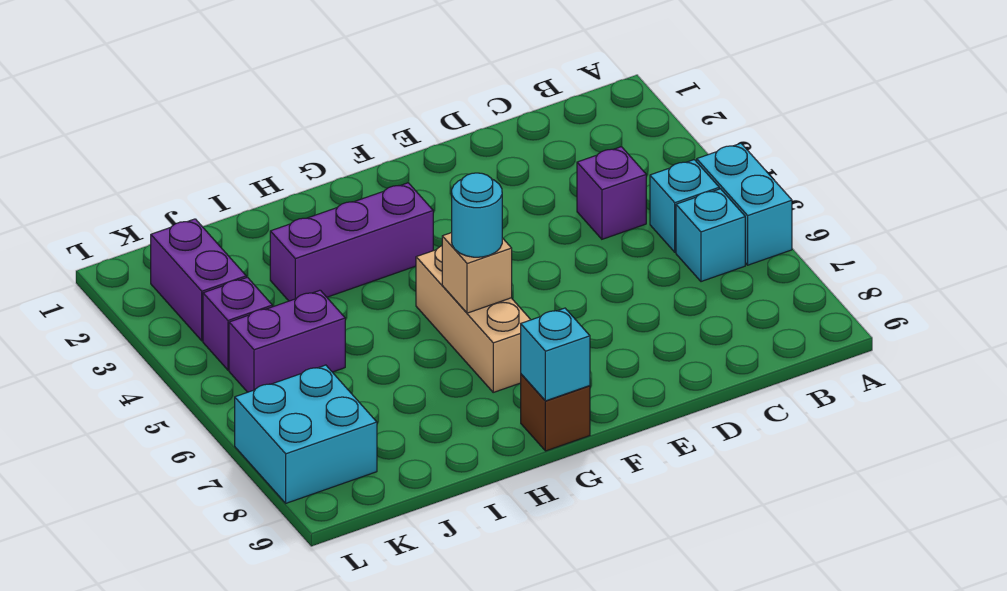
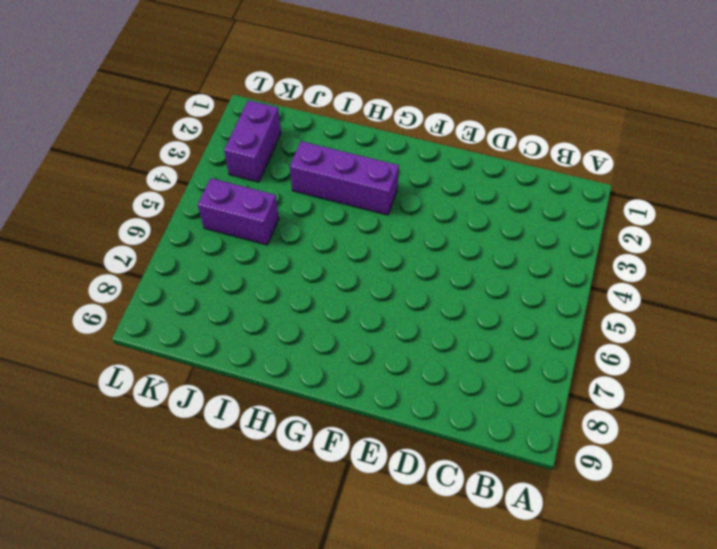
none -> cyan 1x2 brick [697,143,792,265]
none -> cyan 1x1 brick [650,160,719,252]
none -> cyan 1x1 brick [676,189,745,282]

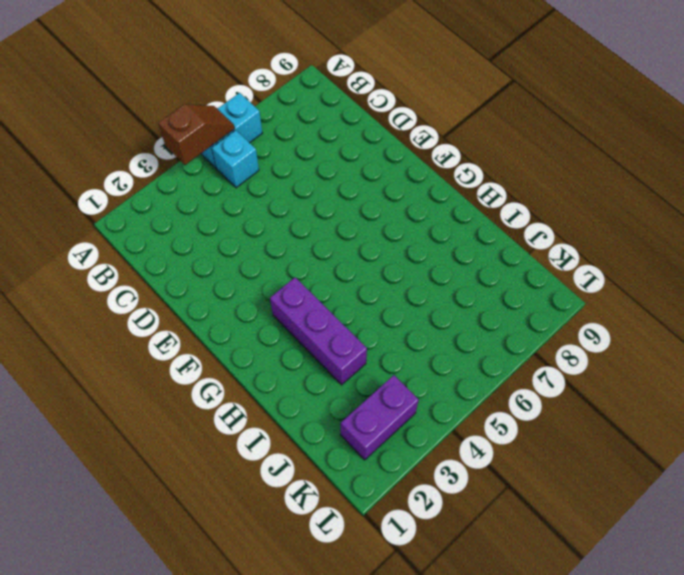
brown 1x2 slope [158,104,235,165] -> none
none -> cyan 1x1 brick [676,189,745,282]
none -> purple 1x1 brick [577,147,646,239]
none -> tan 1x3 brick [416,246,531,392]

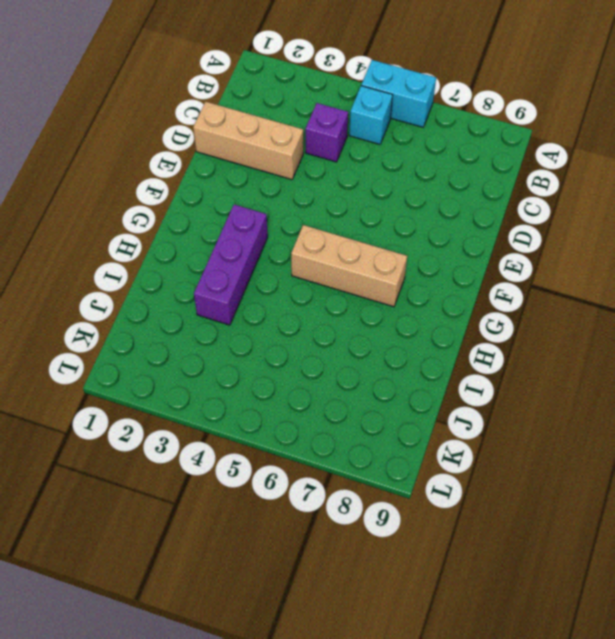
tan 1x3 brick [193,102,303,180] -> none
none -> cyan 1x1 brick [676,189,745,282]
none -> brown 1x1 brick [521,374,590,451]
none -> purple 1x2 brick [229,290,345,392]

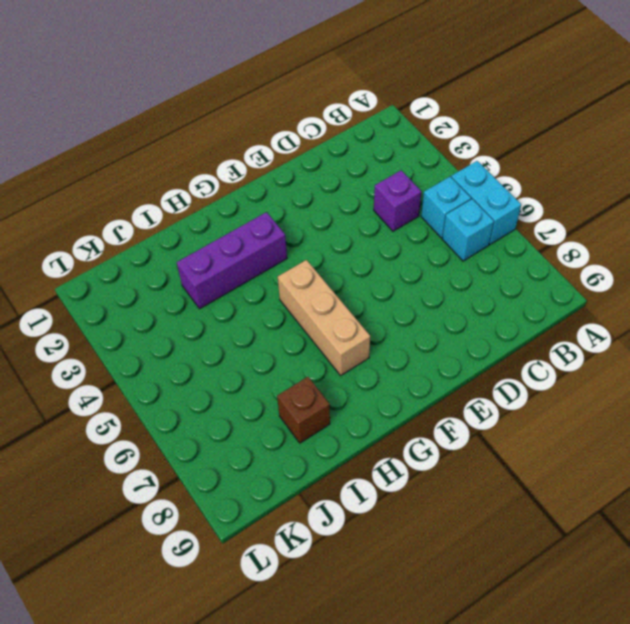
brown 1x1 brick [277,377,330,443] -> brown 1x1 brick moved to [521,374,590,451]
none -> purple 1x2 brick [229,290,345,392]
none -> purple 1x2 brick [151,219,246,341]
none -> purple 1x1 brick [203,277,272,370]

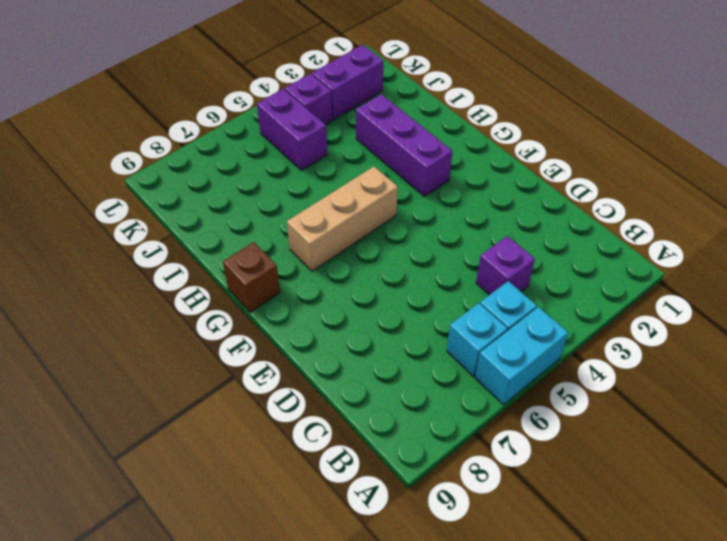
none -> cyan 2x2 brick [235,365,377,503]
none -> tan 1x1 brick [442,233,512,313]
none -> cyan 1x1 brick [521,308,590,401]

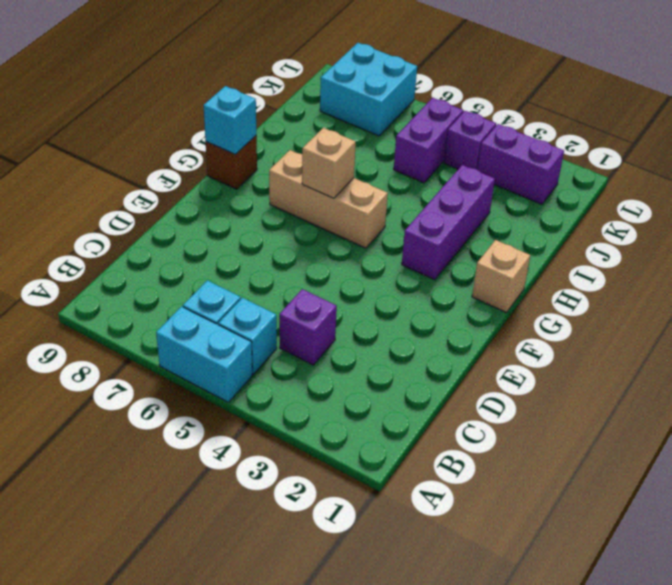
tan 1x1 brick [472,240,530,313] -> none
none -> cyan 1x1 round brick [452,173,502,257]

